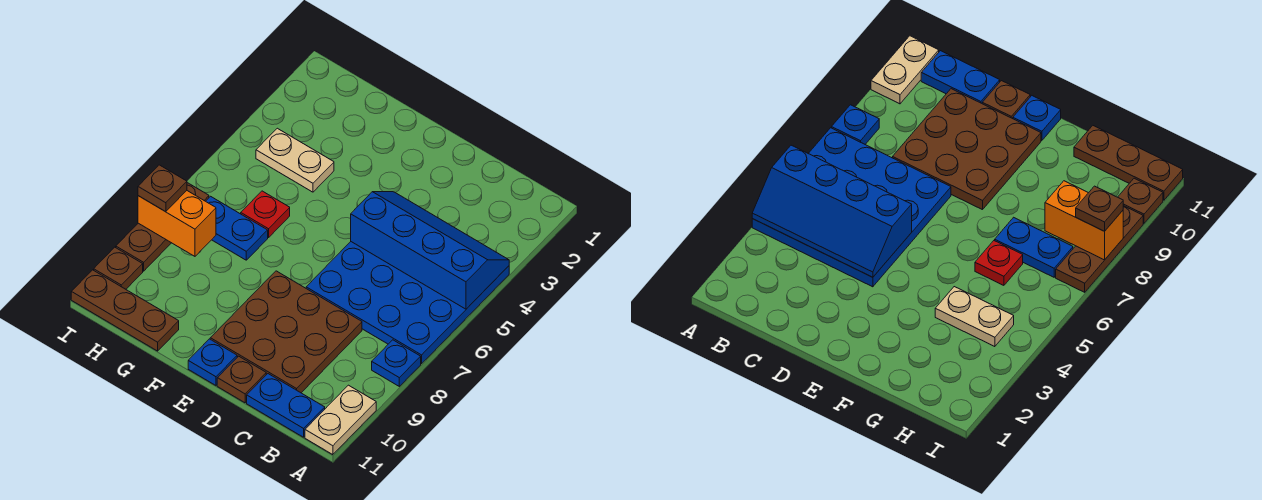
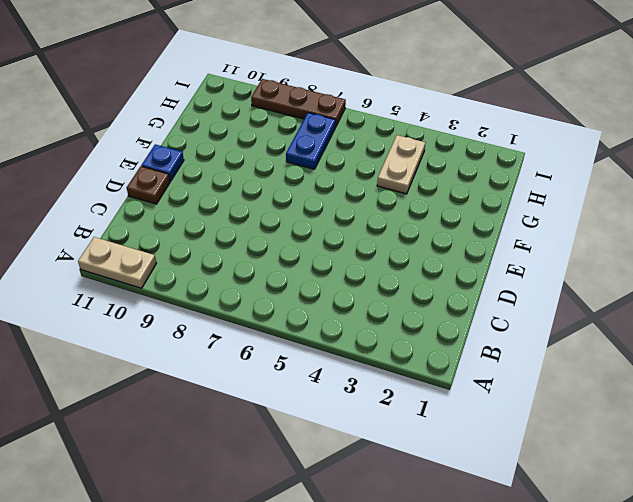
none -> blue 4x4 plate [306,242,509,364]
none -> blue 1x1 plate [372,340,421,386]
none -> blue 1x2 plate [247,374,325,437]

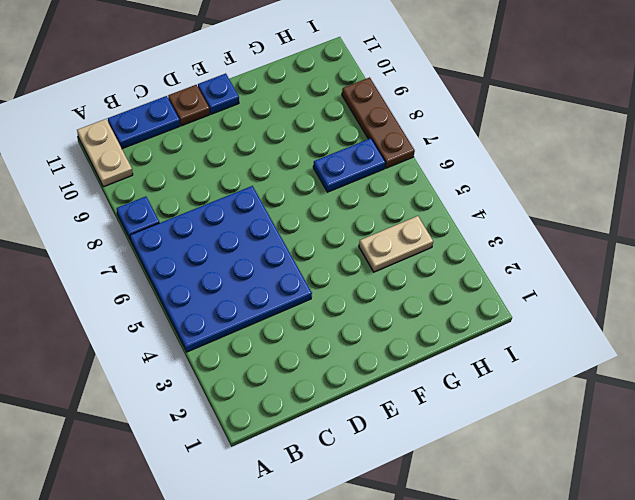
none -> brown 3x3 plate [210,271,362,393]
none -> red 1x1 plate [241,191,290,238]
none -> brown 1x3 plate [71,270,179,351]

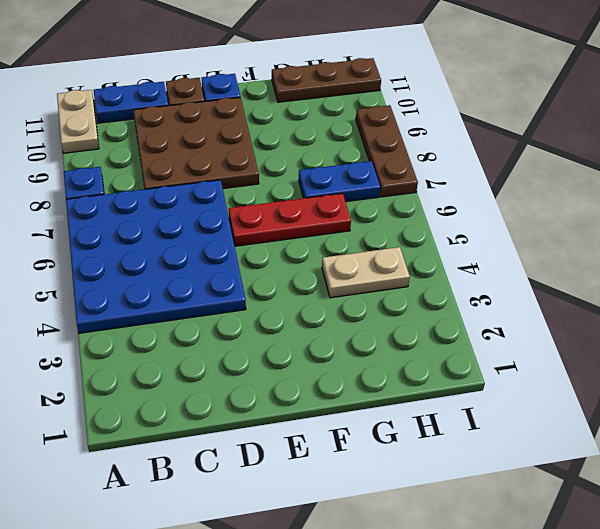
red 1x3 plate [229,193,351,246] -> red 1x1 plate [241,191,290,238]
none -> brown 1x1 plate [94,247,143,289]
none -> blue 2x4 slope [351,192,509,309]
none -> orange 1x2 brick [138,191,216,256]

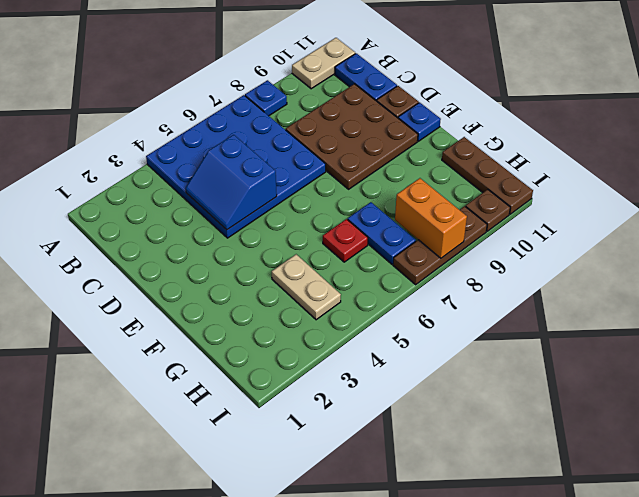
blue 2x2 slope [186,135,277,230] -> blue 2x4 slope [351,192,509,309]
none -> brown 1x1 plate [138,165,187,212]

